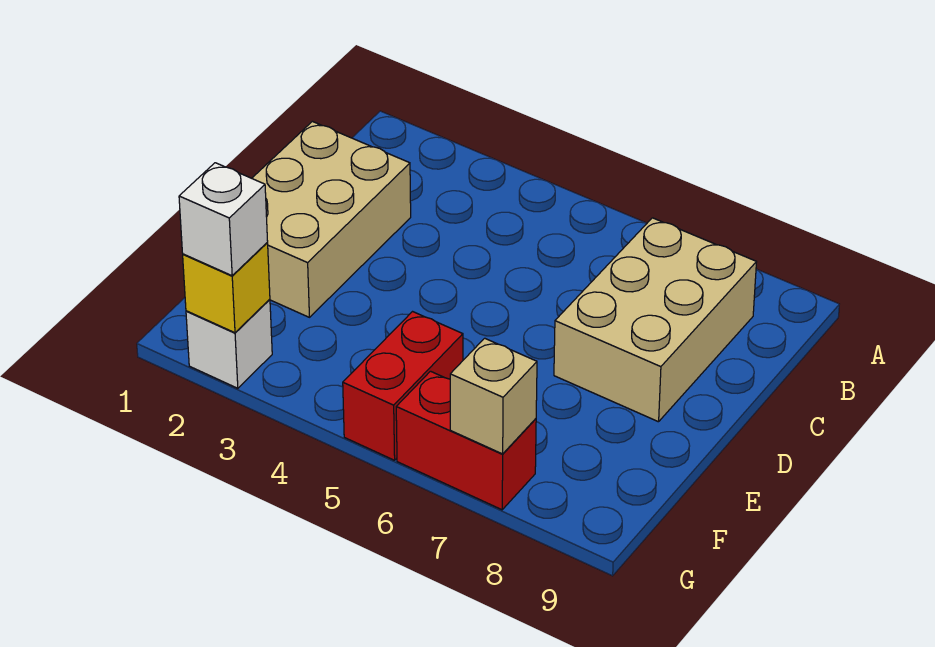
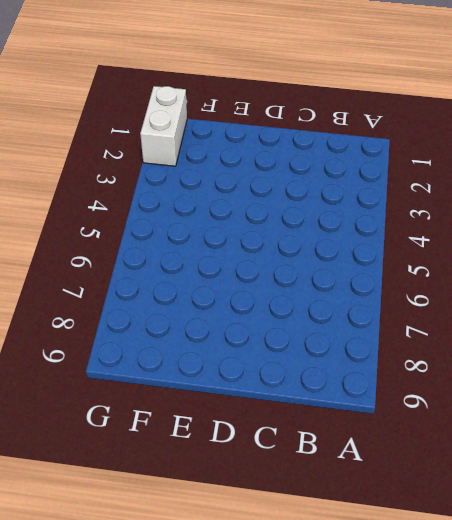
white 1x2 brick [140,86,187,166] -> white 1x1 brick [186,299,272,388]
none -> tan 2x3 brick [554,218,756,422]
none -> tan 2x3 brick [252,121,411,317]

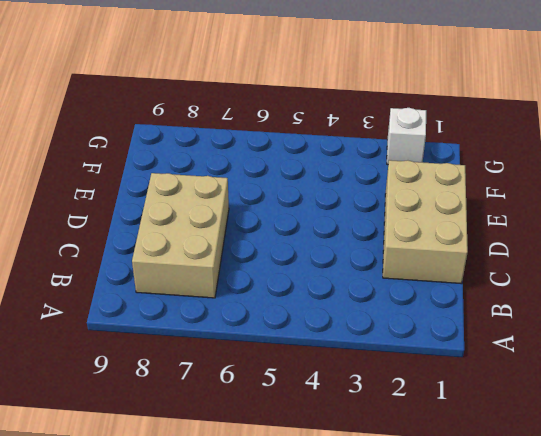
none -> red 1x2 brick [343,312,463,460]
none -> red 1x2 brick [396,371,536,510]

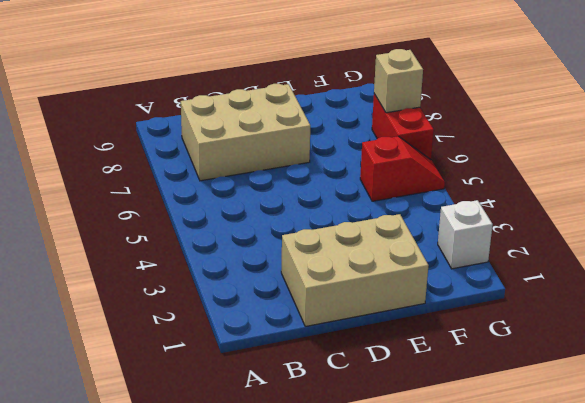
red 1x2 slope [360,136,445,201] -> red 1x2 brick [343,312,463,460]
none -> yellow 1x1 brick [183,243,270,333]
none -> white 1x1 brick [179,163,268,276]

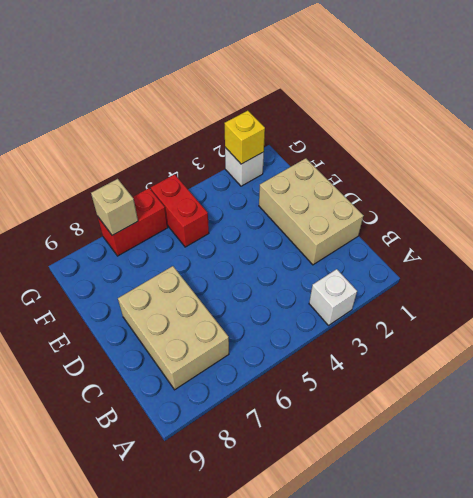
white 1x1 brick [309,269,357,325] -> white 1x1 brick moved to [179,163,268,276]

